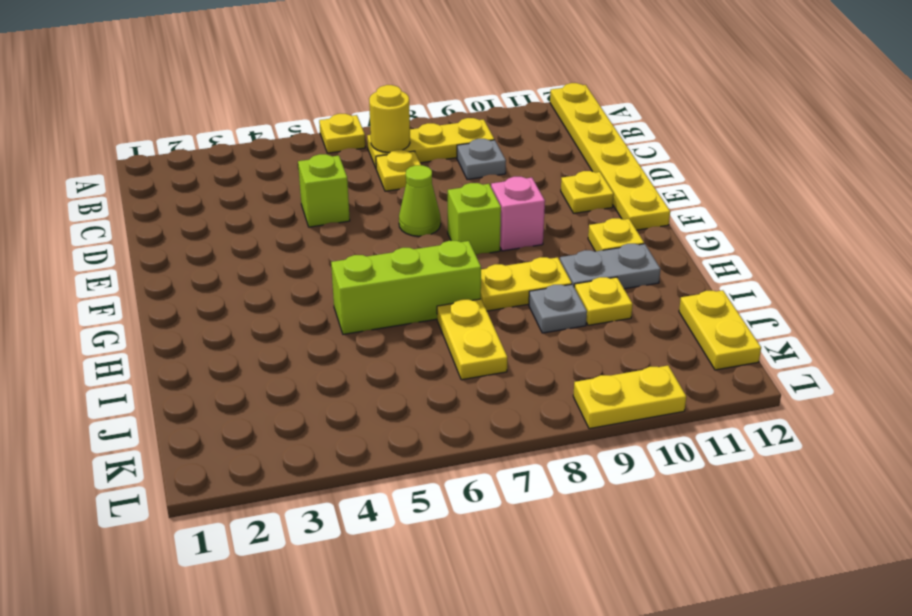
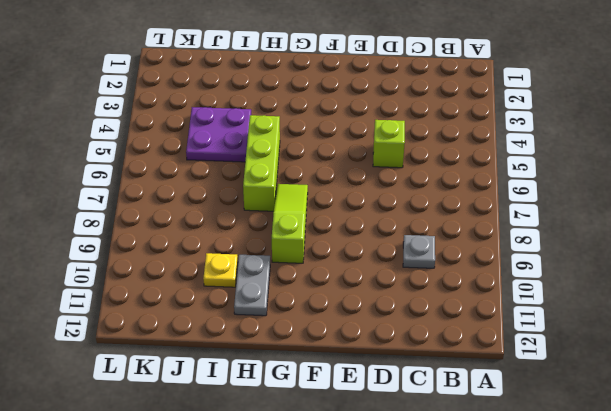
lime 1x3 slope [272,184,308,263] -> none
purple 2x2 plate [186,107,251,162] -> none
none -> yellow 1x1 plate [319,114,365,153]
none -> yellow 1x6 plate [550,83,670,230]
none -> yellow 1x3 plate [367,118,494,168]

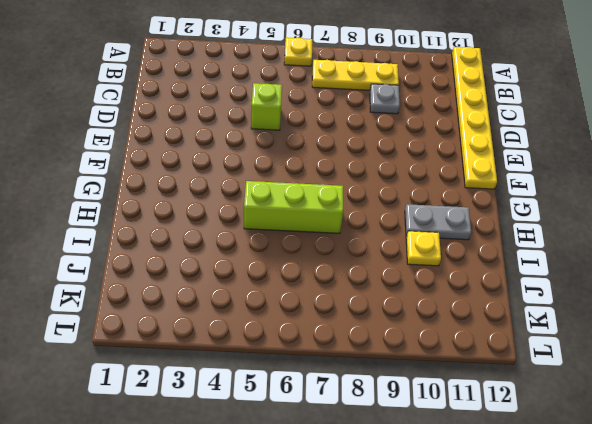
none -> yellow 1x1 plate [376,150,421,191]
none -> lime 1x1 cone [399,165,441,236]
none -> yellow 1x1 plate [561,171,614,213]

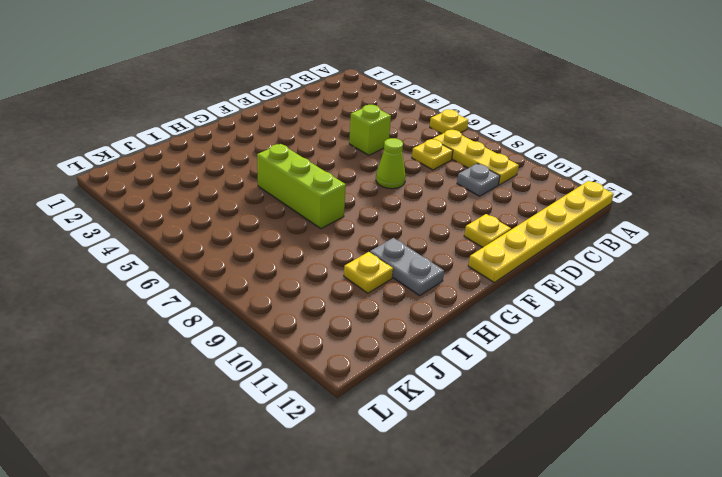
none -> lime 1x1 brick [448,183,501,255]
none -> pink 1x1 brick [491,177,545,251]
none -> yellow 1x1 plate [588,218,644,251]

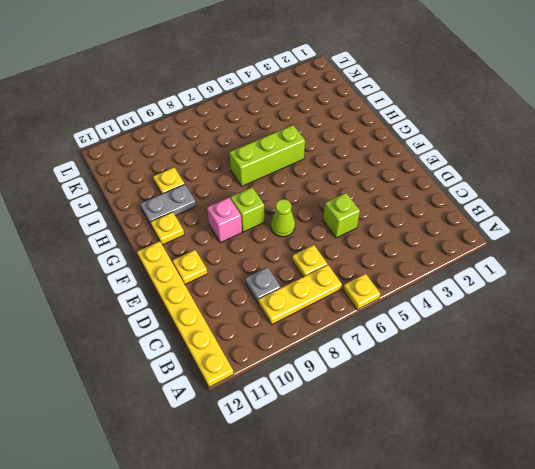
none -> yellow 1x2 plate [481,257,572,311]
none -> yellow 1x2 plate [437,299,507,380]
none -> grey 1x1 plate [529,284,587,333]

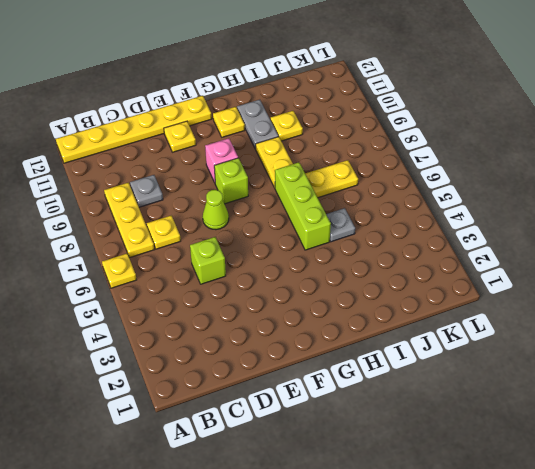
grey 1x1 plate [326,208,355,242] -> grey 1x1 plate moved to [529,284,587,333]
none -> yellow 1x2 plate [679,290,761,370]
none -> yellow 1x2 plate [573,366,686,429]
none -> yellow 1x1 round brick [369,85,410,153]

